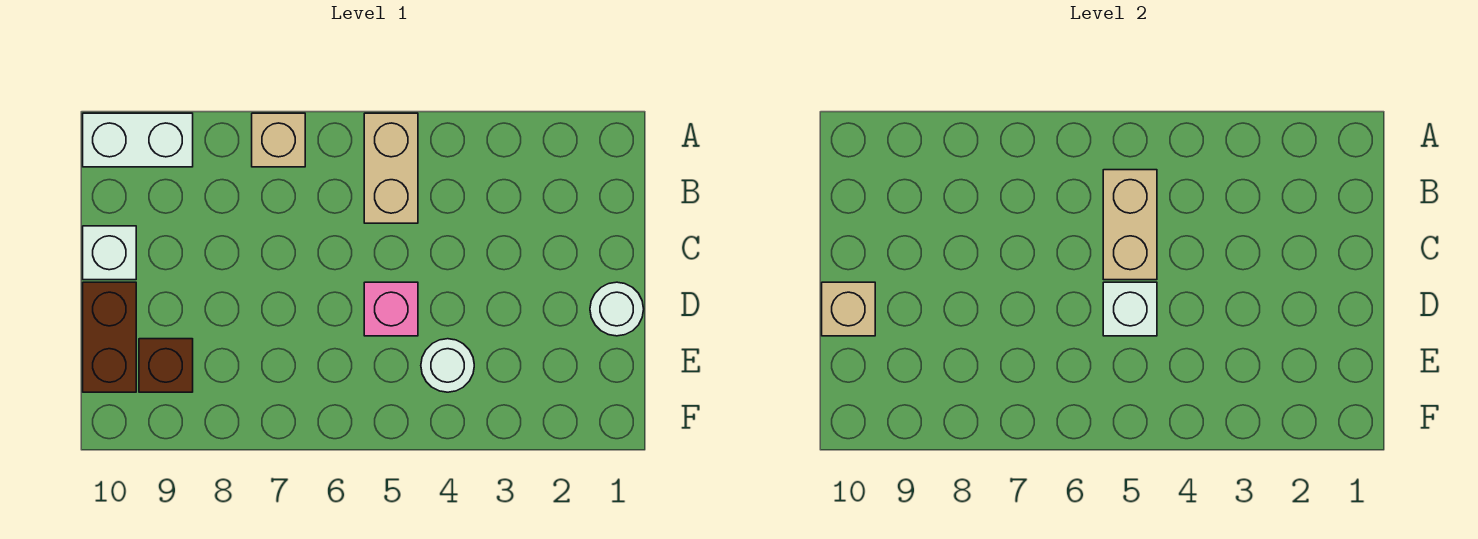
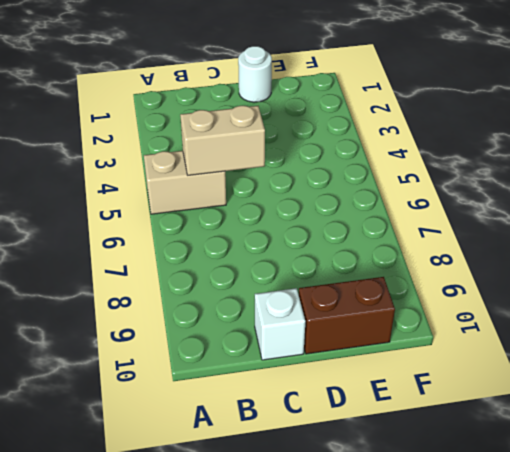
none -> tan 1x1 brick [252,113,305,167]
none -> white 1x2 brick [83,113,193,167]
none -> pink 1x1 brick [364,282,418,336]

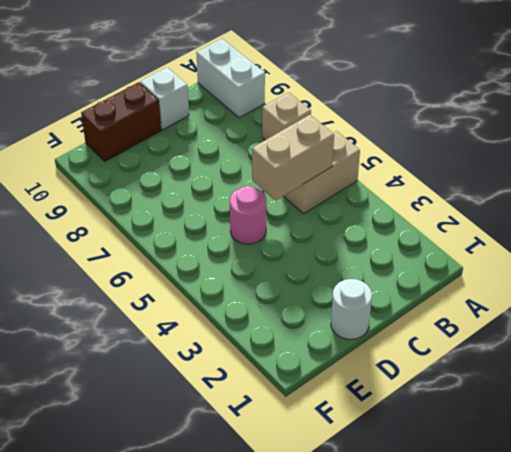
pink 1x1 round brick [230,186,266,244] -> pink 1x1 brick [364,282,418,336]
none -> white 1x1 round brick [421,339,474,392]
none -> brown 1x1 brick [139,339,193,392]
none -> white 1x1 brick [1103,282,1157,336]

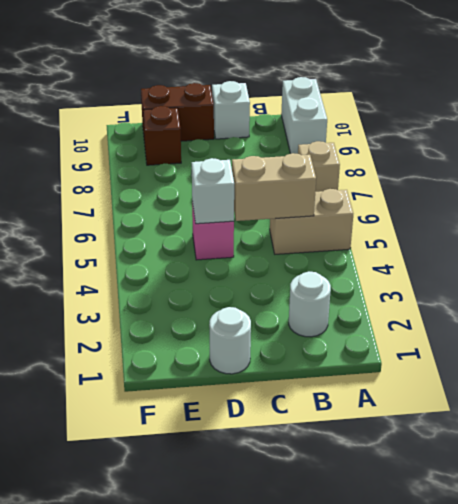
white 1x1 round brick [289,272,331,337] -> white 1x1 round brick moved to [421,339,474,392]
none -> tan 1x1 brick [822,282,875,336]

